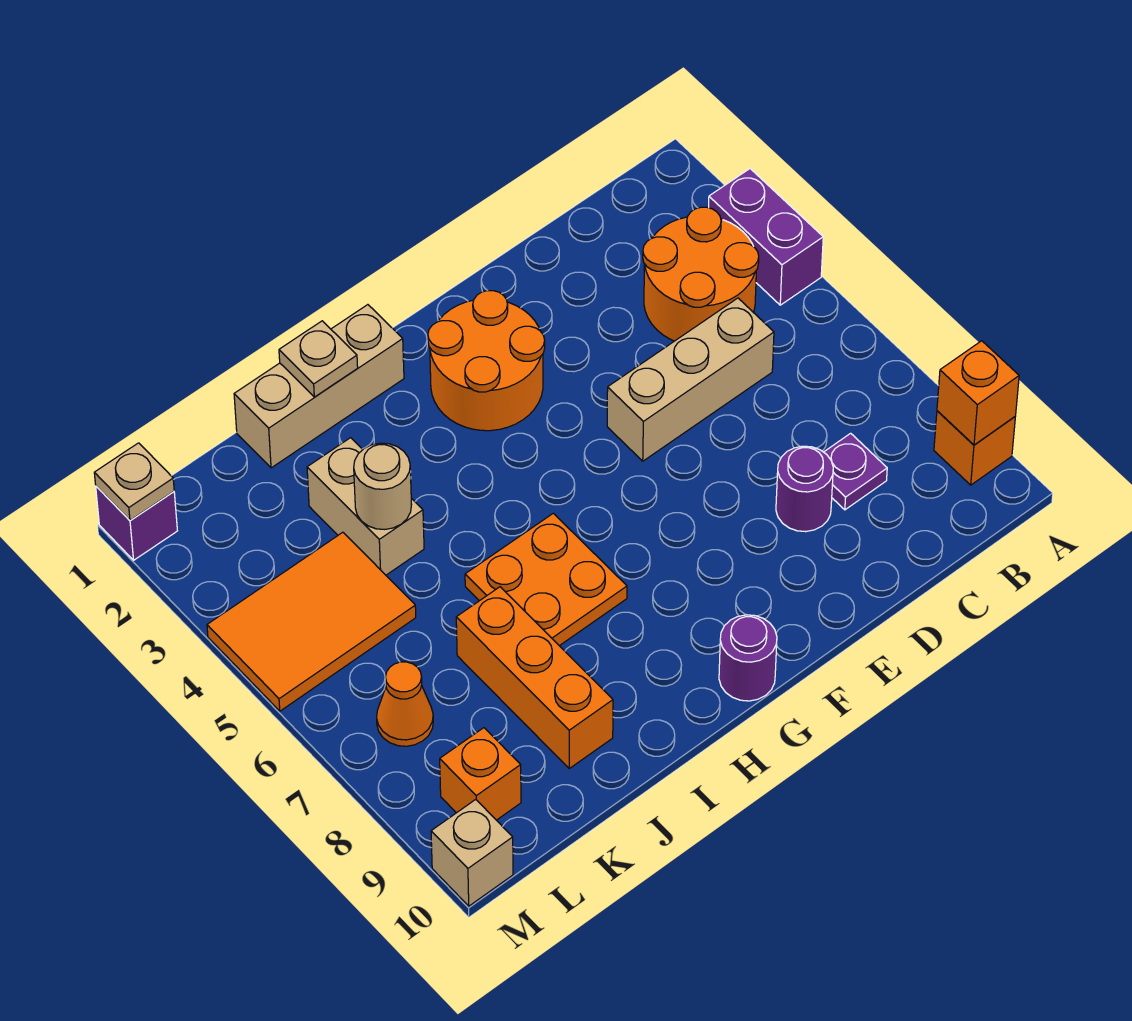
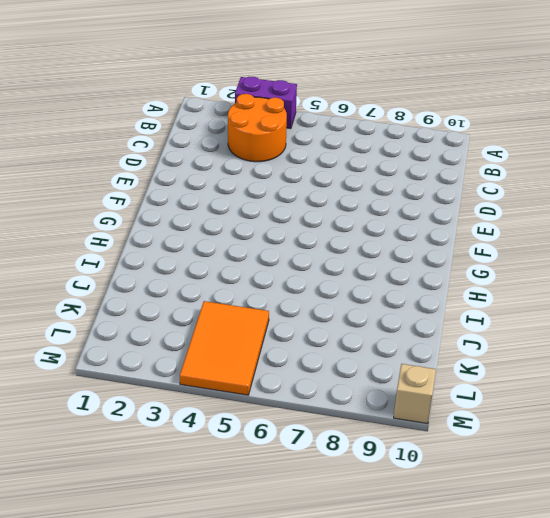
none -> orange 1x1 brick [934,411,1015,485]
none -> tan 1x3 brick [607,298,774,461]
none -> purple 1x1 plate [824,433,887,510]

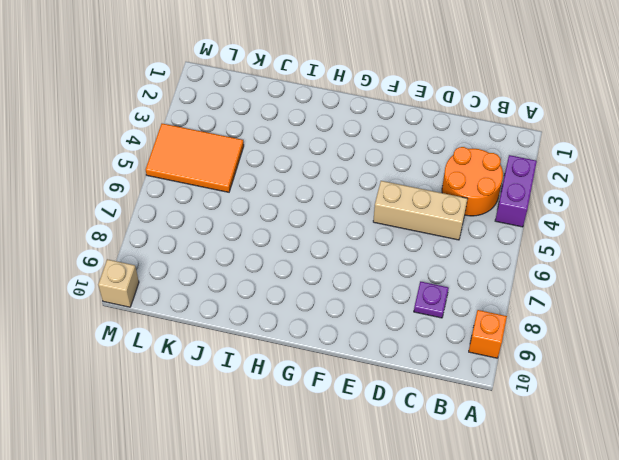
none -> purple 1x1 round brick [776,446,833,532]
none -> orange 2x2 round brick [428,291,545,431]
none -> purple 1x1 round brick [719,615,777,701]

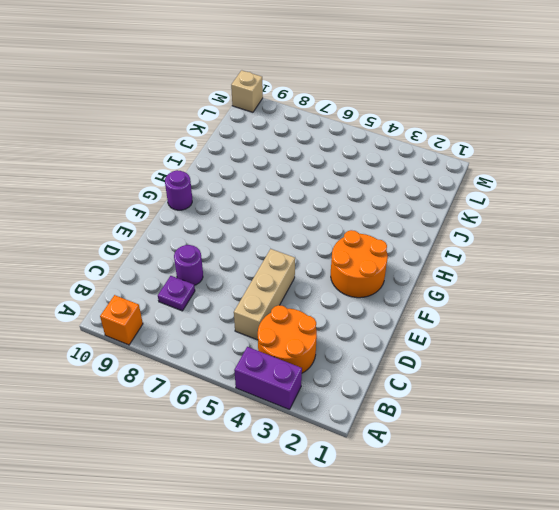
none -> tan 1x3 brick [234,305,404,468]
none -> orange 2x2 plate [465,513,627,646]
none -> tan 1x2 brick [307,438,424,575]

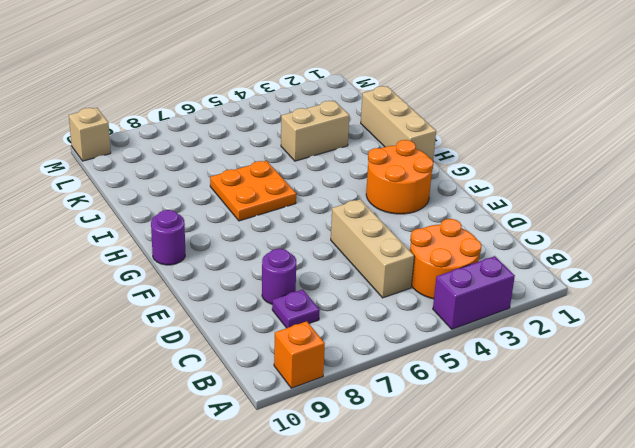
none -> orange 1x3 brick [456,587,613,768]
none -> orange 2x3 tile [207,532,416,711]
none -> orange 1x1 cone [377,662,433,746]

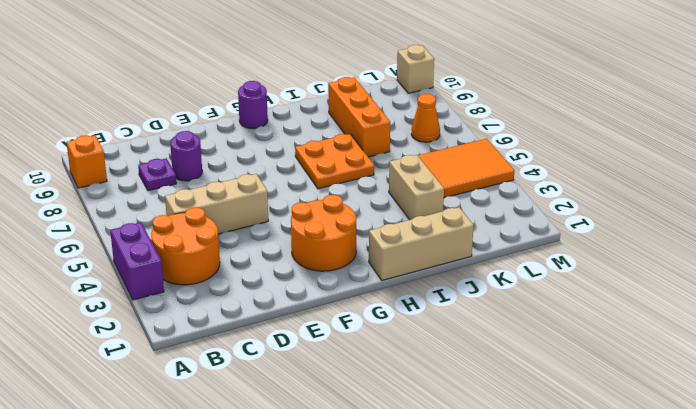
none -> orange 1x1 brick [440,728,521,820]
none -> purple 1x1 brick [96,486,177,560]
none -> orange 1x1 brick [937,341,1019,445]

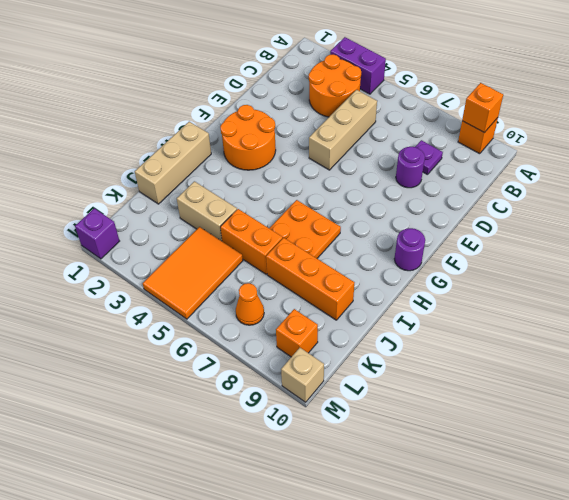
orange 1x2 brick [220,209,283,274] -> none
none -> tan 1x1 plate [279,321,358,397]
none -> tan 1x1 round brick [354,443,412,529]
none -> tan 1x1 plate [94,443,174,521]

